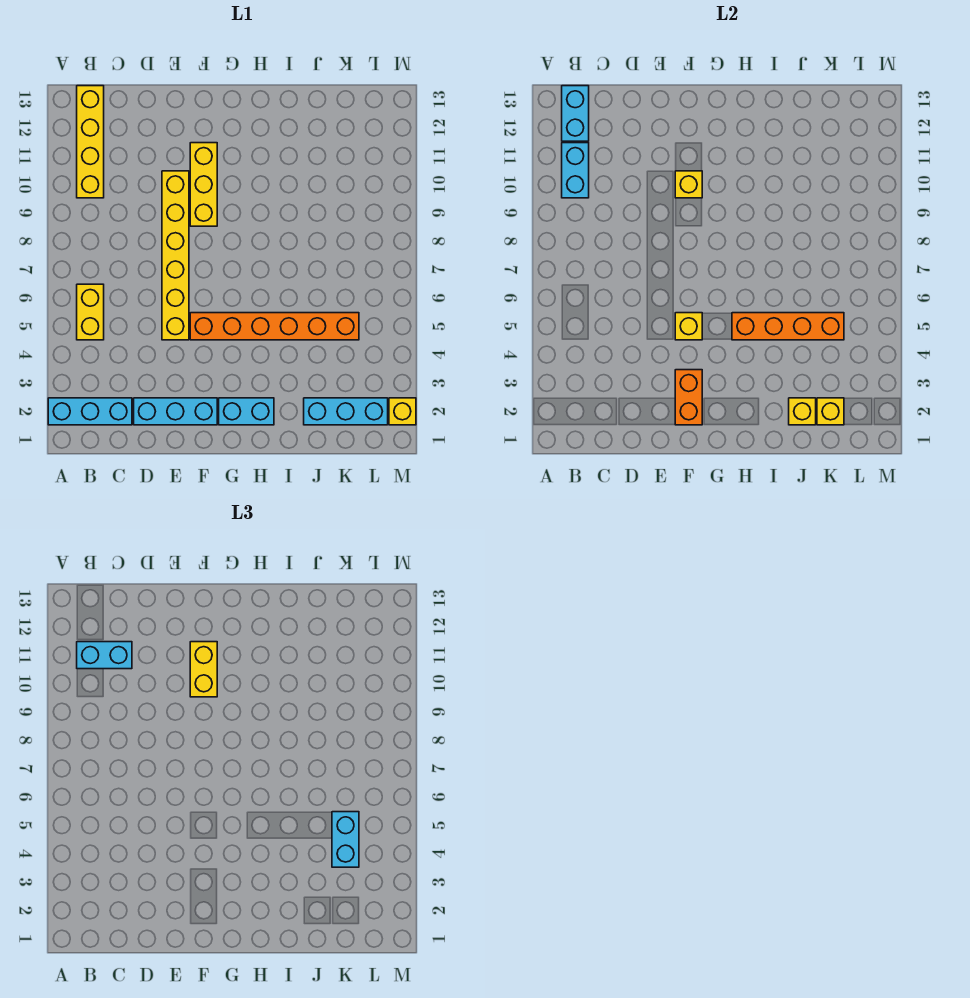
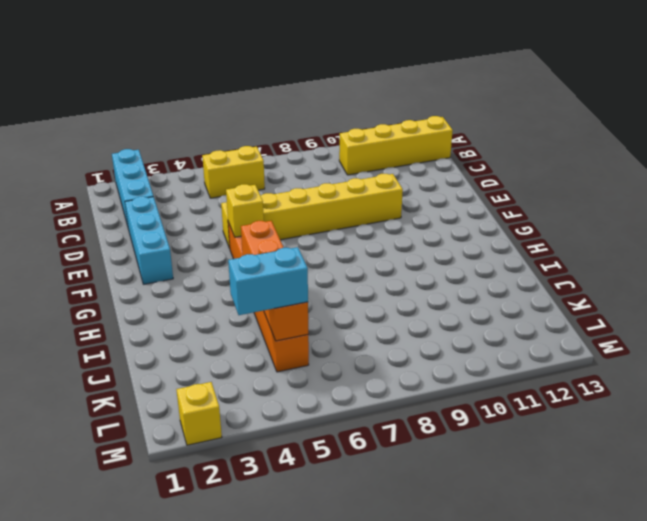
none -> yellow 1x3 brick [190,143,217,226]
none -> cyan 1x2 brick [219,398,274,425]
none -> cyan 1x3 brick [304,398,388,425]

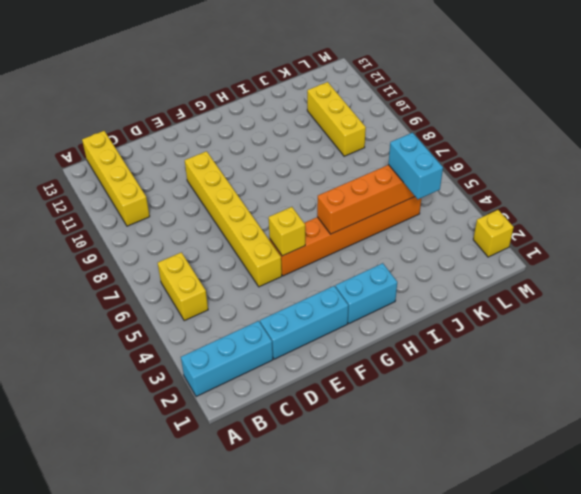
yellow 1x3 brick [307,82,366,156] -> yellow 1x3 brick moved to [190,143,217,226]
none -> cyan 1x3 brick [304,398,388,425]
none -> cyan 1x2 brick [562,143,589,198]
none -> cyan 1x2 brick [562,86,589,141]

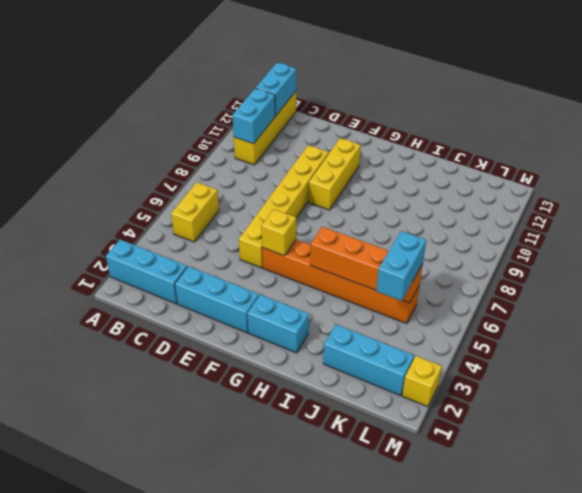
none -> orange 1x2 brick [675,370,702,425]
none -> yellow 1x1 brick [675,171,702,198]
none -> yellow 1x1 brick [789,398,816,425]

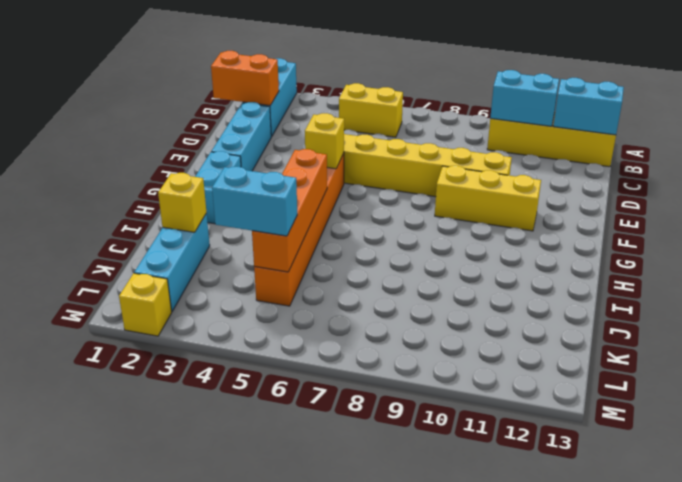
orange 1x2 brick [211,51,279,106] -> orange 1x2 brick moved to [675,370,702,425]
none -> yellow 1x1 brick [675,171,702,198]
none -> yellow 1x1 brick [817,398,844,425]
none -> cyan 1x2 brick [77,642,132,669]

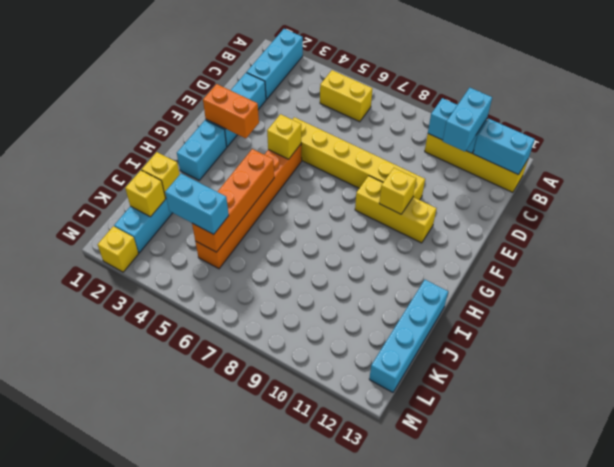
cyan 1x4 brick [369,280,448,392] -> none
none -> yellow 1x2 brick [190,642,217,697]

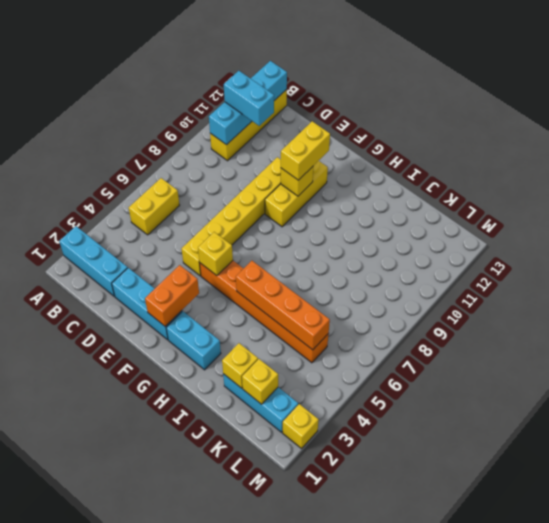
none -> cyan 1x2 brick [332,812,359,867]

